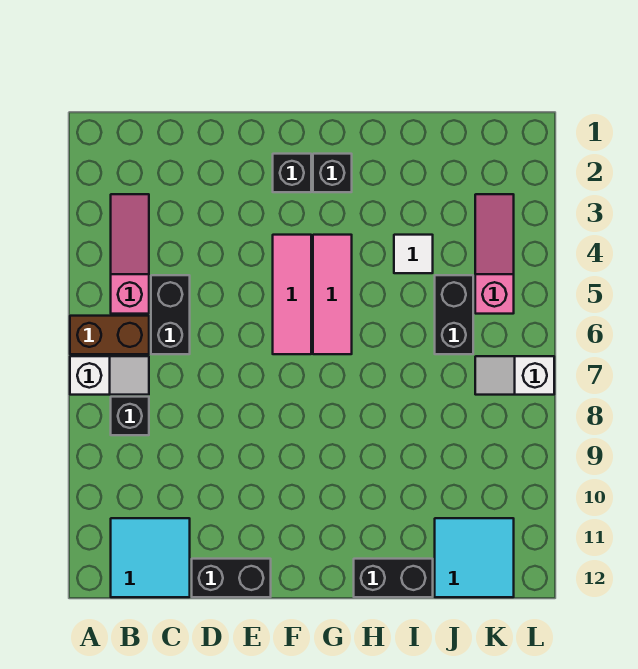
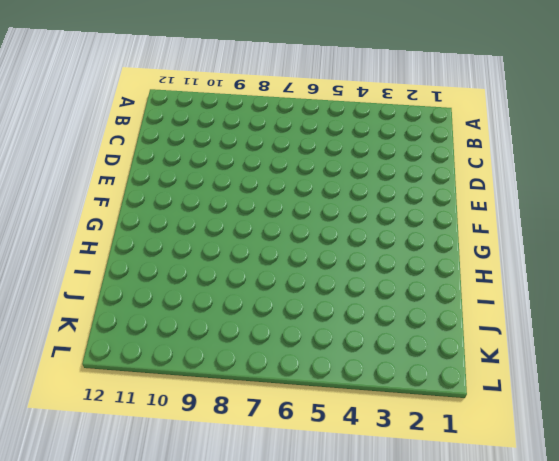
none -> brown 1x2 brick [70,316,149,354]
none -> white 1x2 slope [70,356,149,395]
none -> pink 1x3 slope [111,194,149,314]

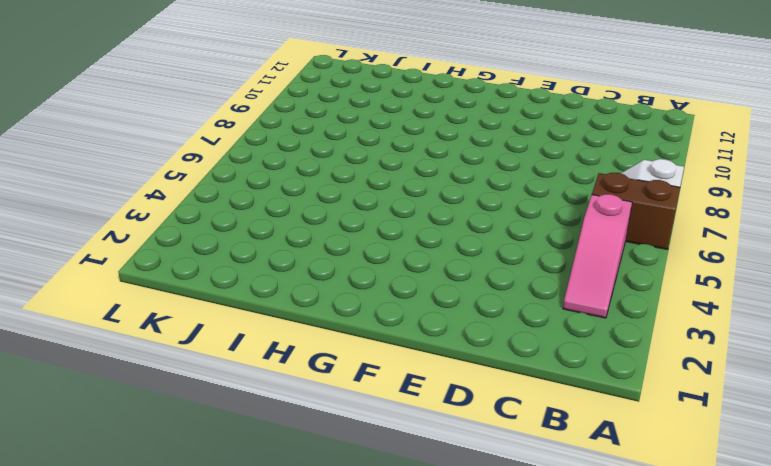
none -> black 1x1 brick [111,397,149,435]
none -> cyan 2x2 tile [111,518,190,597]
none -> black 1x2 brick [151,275,190,354]

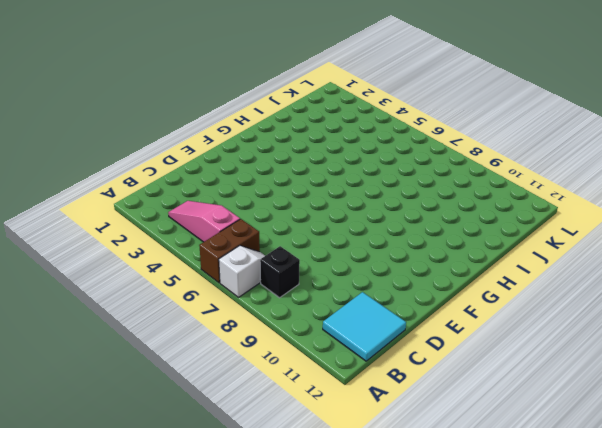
none -> black 1x2 brick [151,275,190,354]
none -> black 1x2 brick [192,559,271,597]
none -> black 1x1 brick [273,154,311,192]

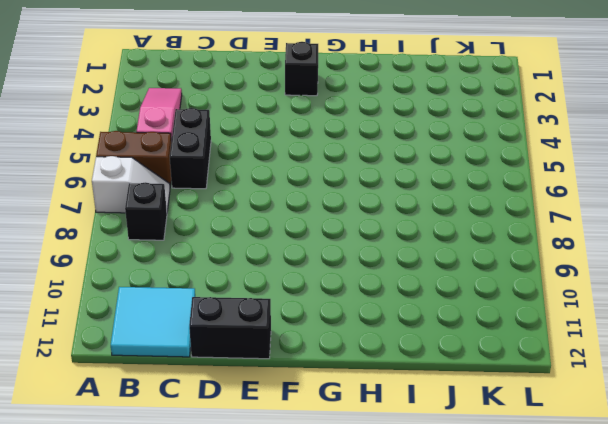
none -> pink 1x3 tile [273,235,311,354]
none -> black 1x1 brick [313,154,352,192]
none -> pink 1x3 tile [313,235,352,354]

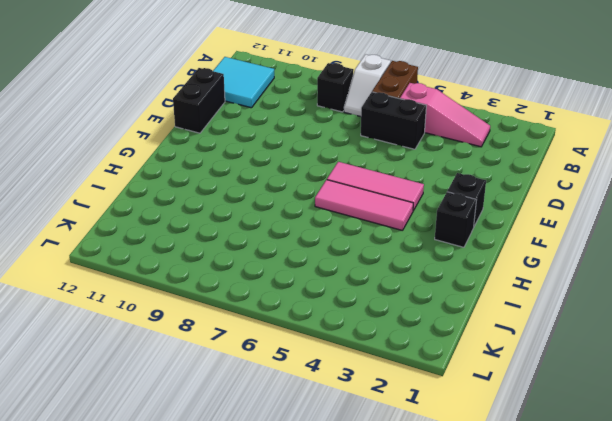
none -> black 1x2 brick [354,559,433,597]
none -> white 1x1 tile [394,235,433,273]
none -> black 1x2 brick [435,275,473,354]

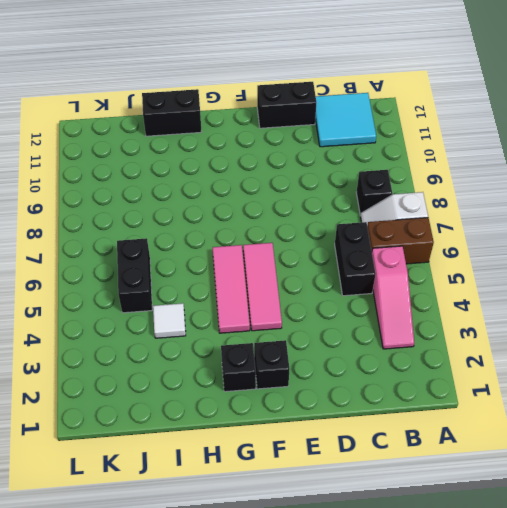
none -> cyan 2x2 tile [435,518,514,597]
none -> pink 1x3 slope [475,194,514,314]
none -> white 1x2 slope [475,356,554,395]

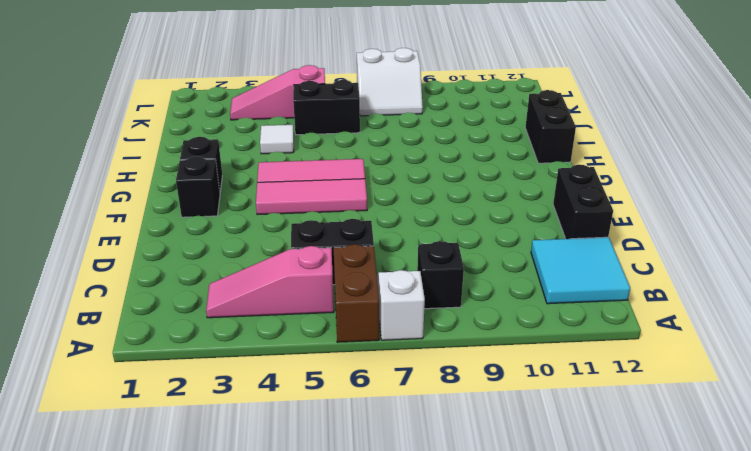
white 2x2 slope [357,48,423,116] -> white 1x2 slope [475,356,554,395]
none -> cyan 2x2 tile [435,518,514,597]

